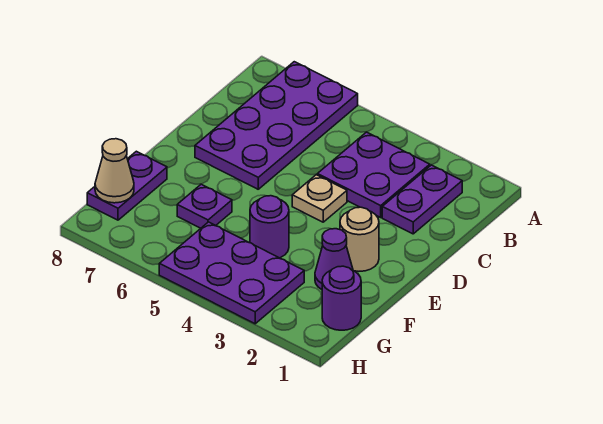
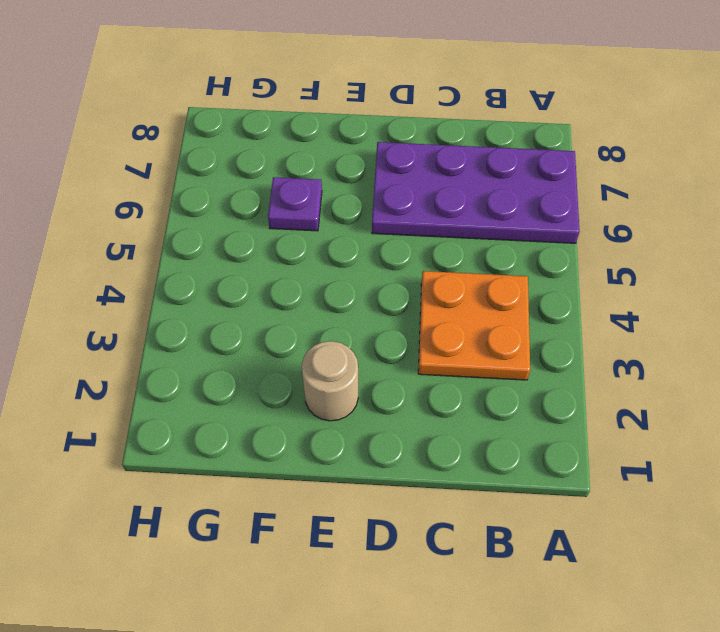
orange 2x2 plate [418,271,530,380] -> purple 2x2 plate [317,132,430,217]
none -> purple 1x2 plate [382,165,462,234]
none -> tan 1x1 plate [292,175,347,222]
none -> purple 1x1 cone [315,229,353,289]

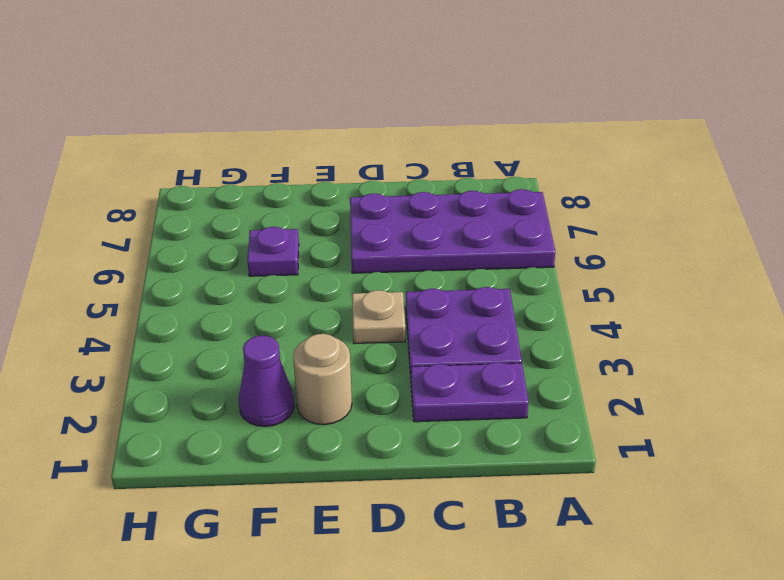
none -> purple 1x1 round brick [250,196,289,258]
none -> purple 1x2 plate [87,151,167,220]
none -> purple 1x1 round brick [322,266,361,330]

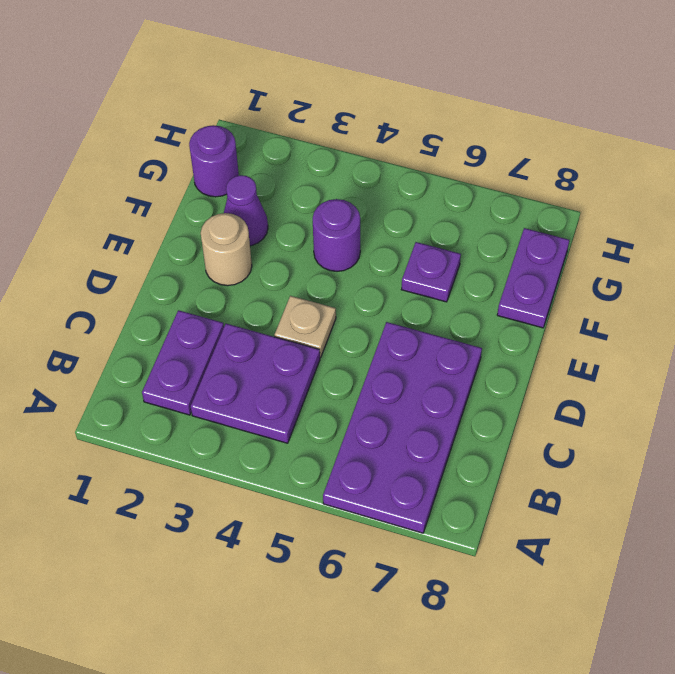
none -> purple 2x3 plate [159,222,304,324]
none -> tan 1x1 cone [95,139,134,203]

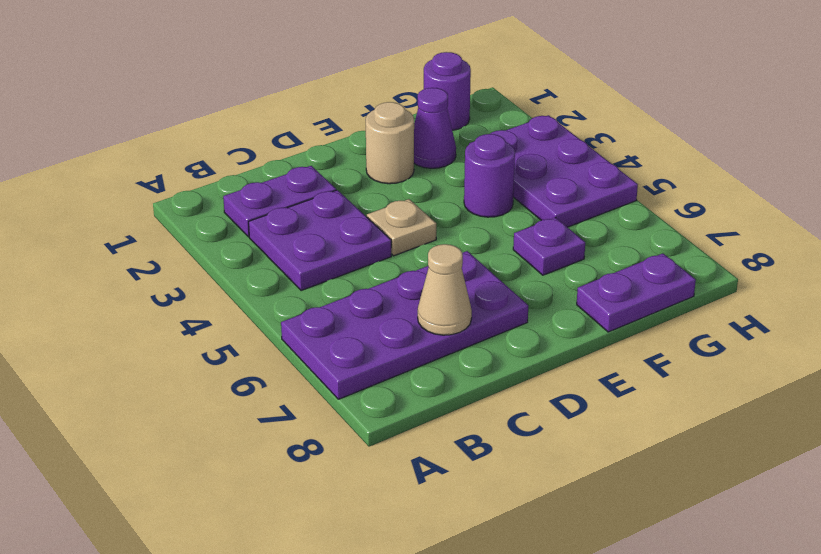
tan 1x1 cone [418,244,472,335] -> tan 1x1 cone moved to [95,139,134,203]

